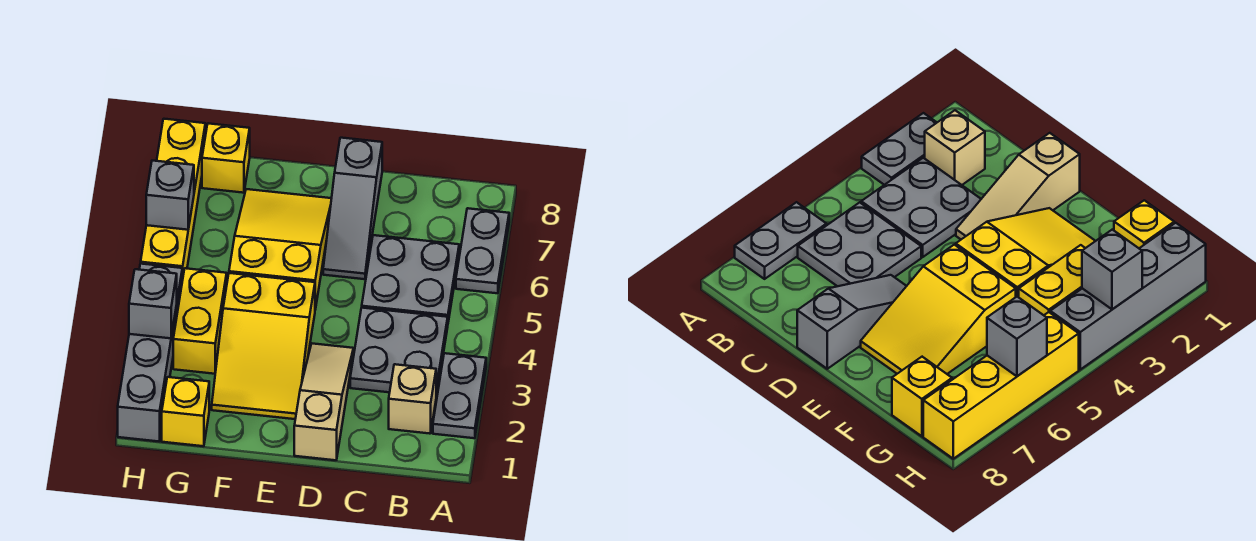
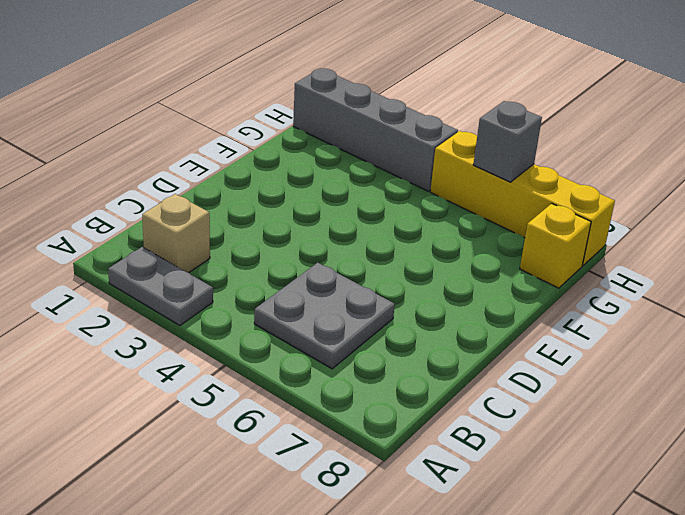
none -> grey 1x2 plate [456,208,509,293]
none -> grey 2x2 plate [350,308,448,397]
none -> tan 1x3 slope [294,344,354,460]

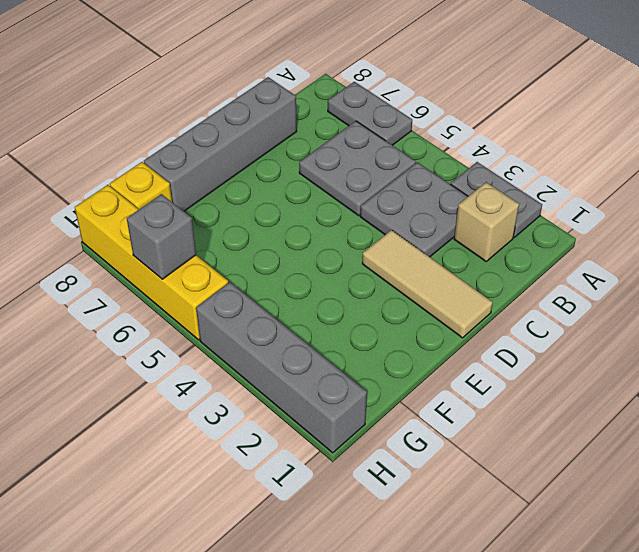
grey 1x4 brick [144,77,297,211] -> grey 1x3 slope [323,138,382,279]
tan 1x3 tile [362,230,493,338] -> tan 1x3 slope [294,344,354,460]
none -> yellow 2x3 slope [212,273,315,419]
none -> yellow 2x3 slope [229,189,332,309]
none -> yellow 1x1 brick [162,377,209,446]

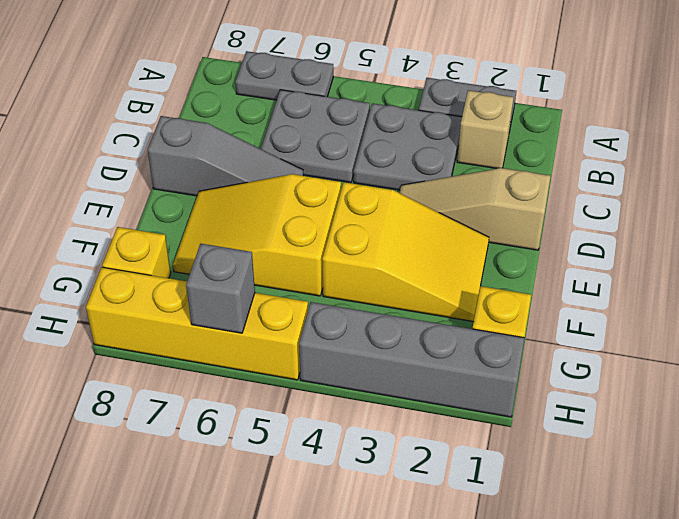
none -> yellow 1x2 brick [173,268,227,374]
none -> grey 1x1 brick [129,269,177,338]

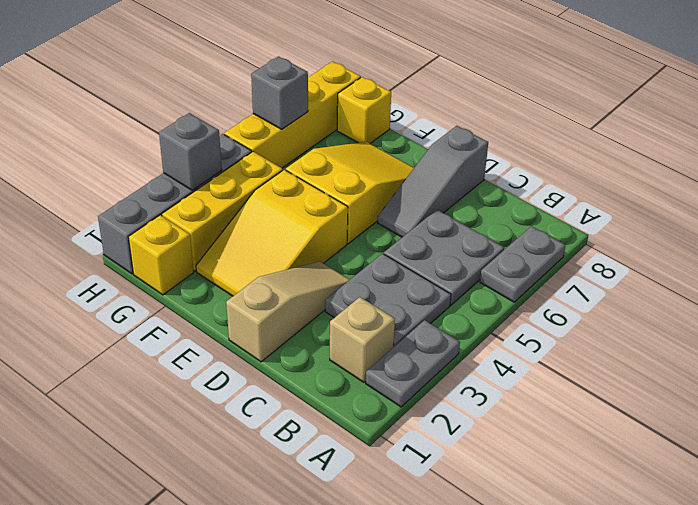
yellow 1x3 brick [162,152,283,271] -> yellow 1x2 brick [173,268,227,374]

